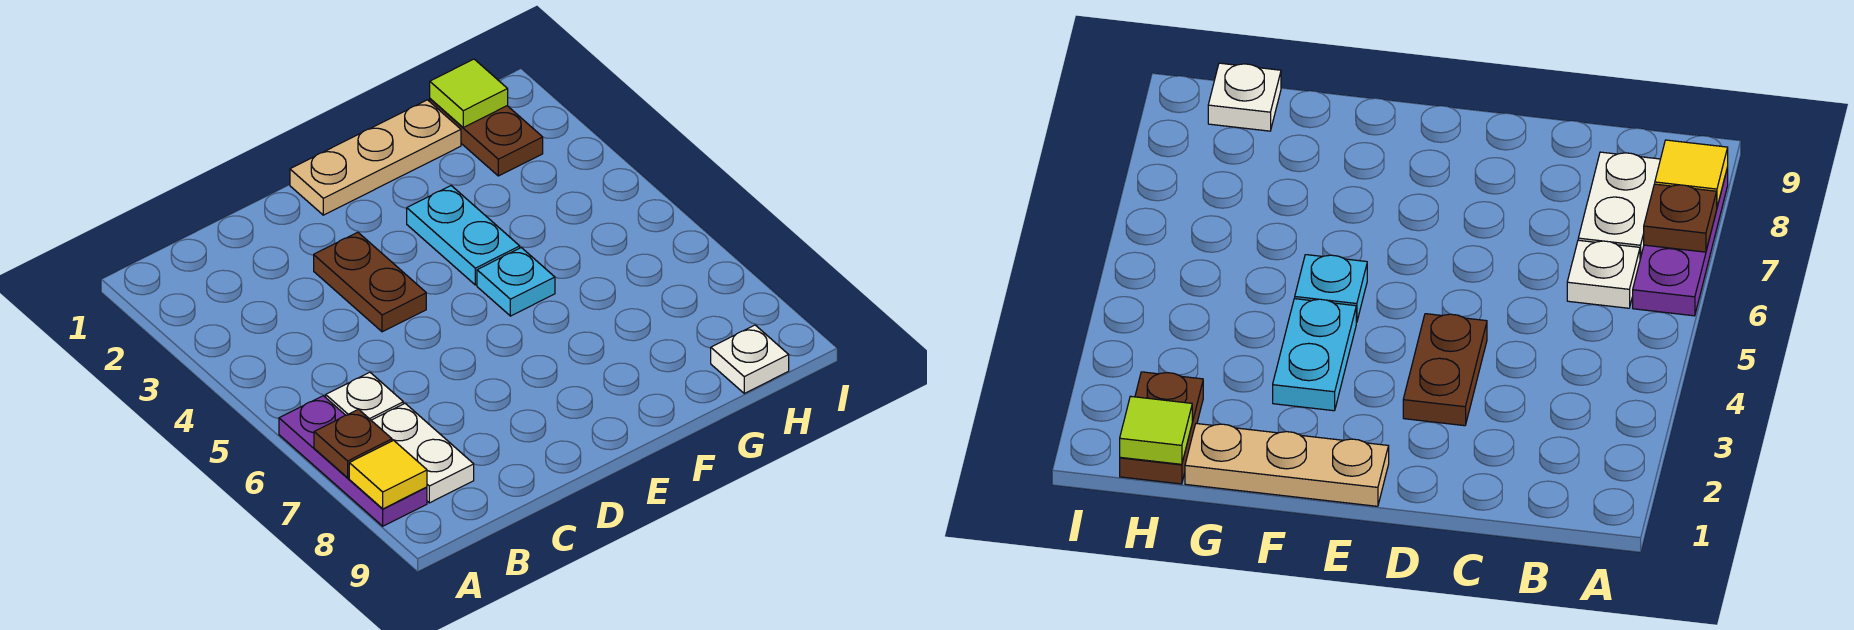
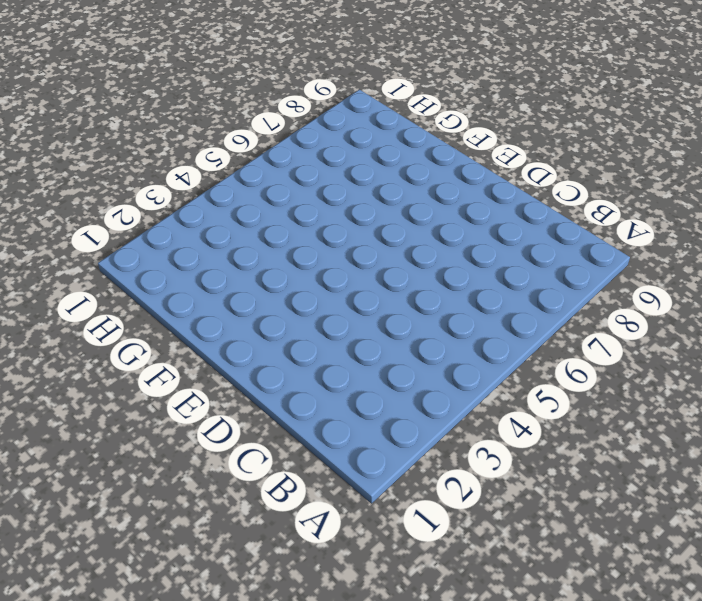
none -> purple 1x3 plate [279,396,427,526]
none -> white 1x1 plate [326,372,403,420]
none -> white 1x2 plate [371,404,474,503]

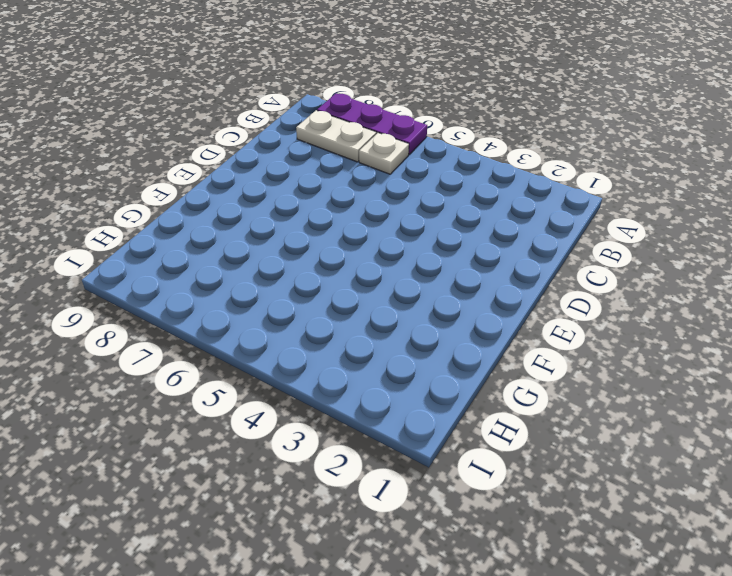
none -> brown 1x2 plate [314,232,426,332]
none -> tan 1x3 plate [290,100,461,215]
none -> cyan 1x2 plate [407,186,520,285]

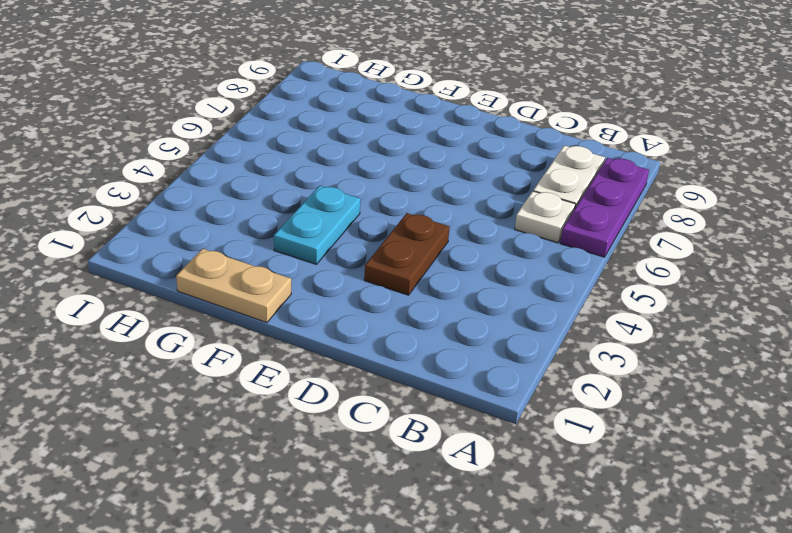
tan 1x2 plate [176,249,291,323] -> tan 1x3 plate [290,100,461,215]
none -> cyan 1x1 plate [477,248,555,316]
none -> brown 1x2 plate [430,99,543,176]
none -> white 1x1 plate [711,325,789,393]

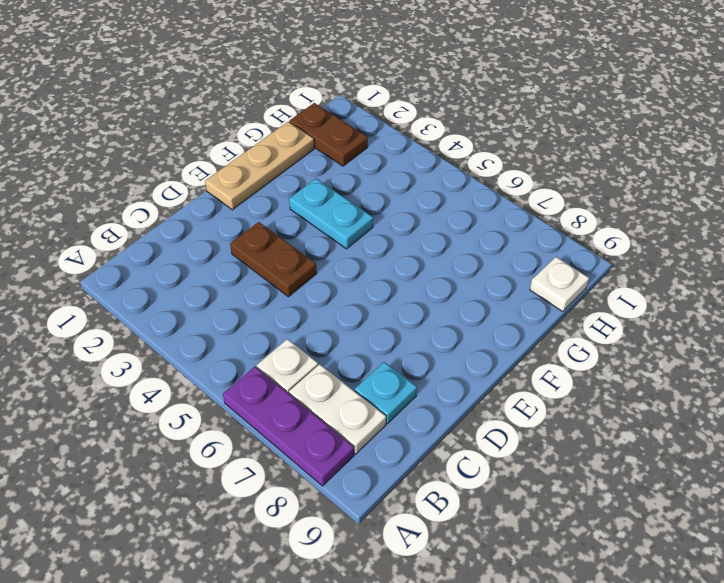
cyan 1x1 plate [355,362,417,424] -> cyan 1x1 plate moved to [477,248,555,316]
none -> brown 1x1 plate [314,409,392,478]
none -> yellow 1x1 tile [349,440,427,509]
none -> lime 1x1 tile [430,59,508,127]

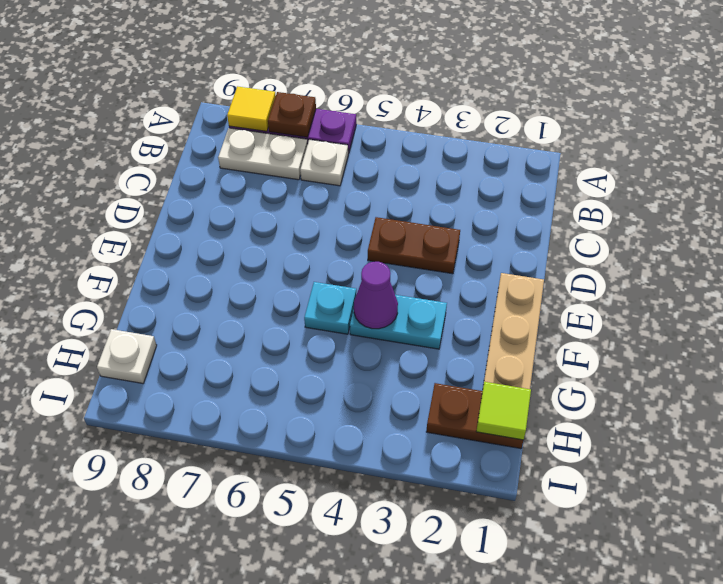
purple 1x1 cone [354,262,398,329] -> none

